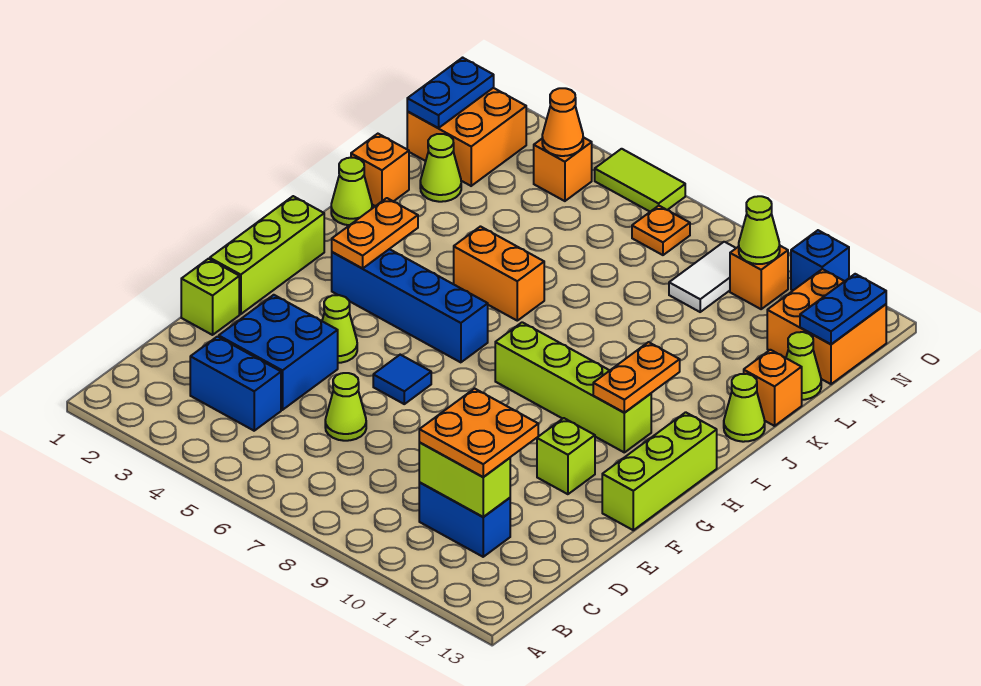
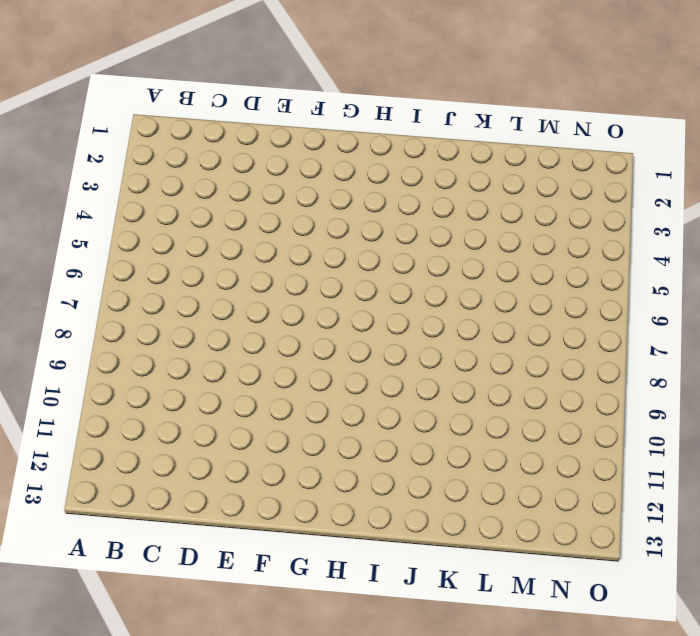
none -> blue 1x2 brick [190,337,281,431]
none -> blue 1x2 brick [419,483,510,557]
none -> blue 2x2 brick [219,295,338,410]
none -> lime 1x1 cone [325,373,366,441]

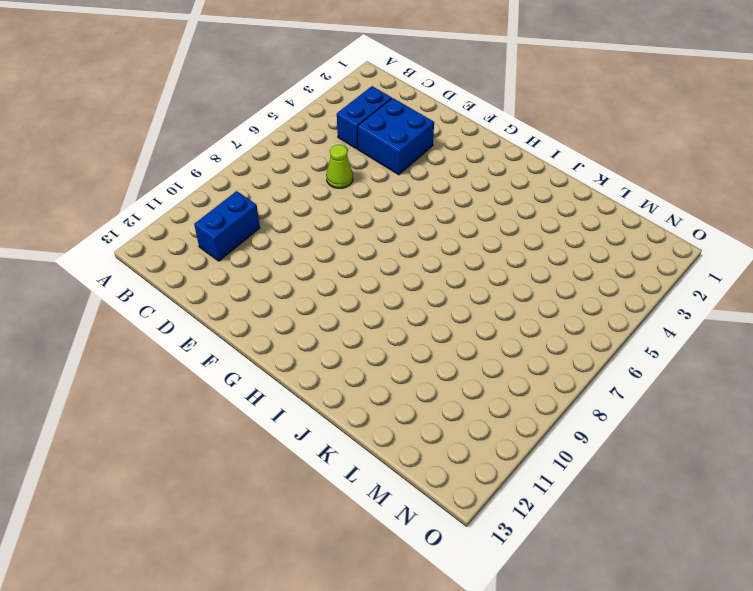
none -> lime 1x1 brick [181,259,239,335]
none -> lime 1x3 brick [210,196,324,314]
none -> lime 1x1 cone [322,295,357,363]
none -> blue 1x1 tile [373,355,431,404]

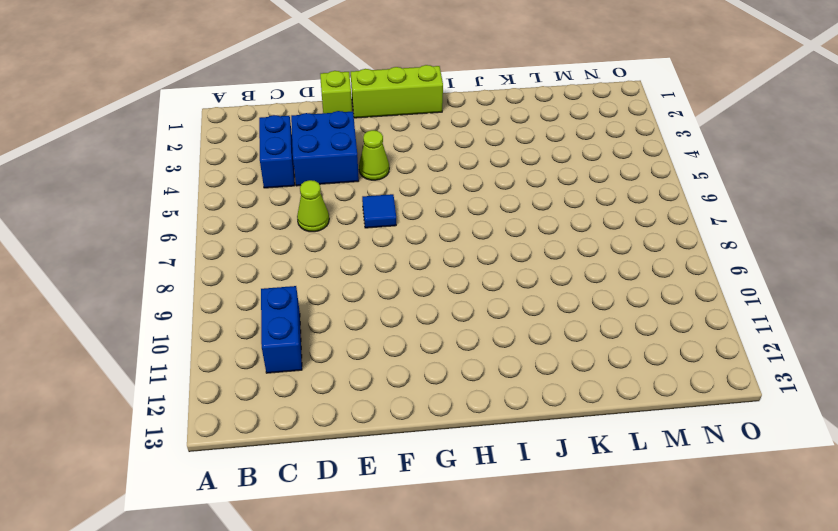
none -> lime 1x1 brick [537,418,595,494]
none -> lime 1x3 brick [602,412,717,530]
none -> blue 1x4 brick [332,249,488,362]
none -> lime 1x4 brick [495,322,651,452]

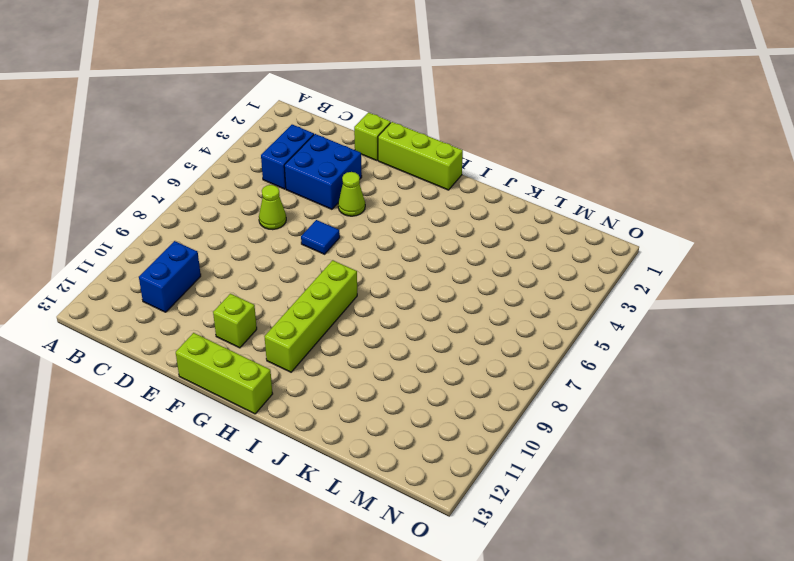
none -> blue 1x4 brick [332,249,488,362]
none -> lime 1x1 cone [331,158,372,225]
none -> orange 1x2 brick [454,227,544,321]
none -> lime 1x1 cone [724,374,765,442]

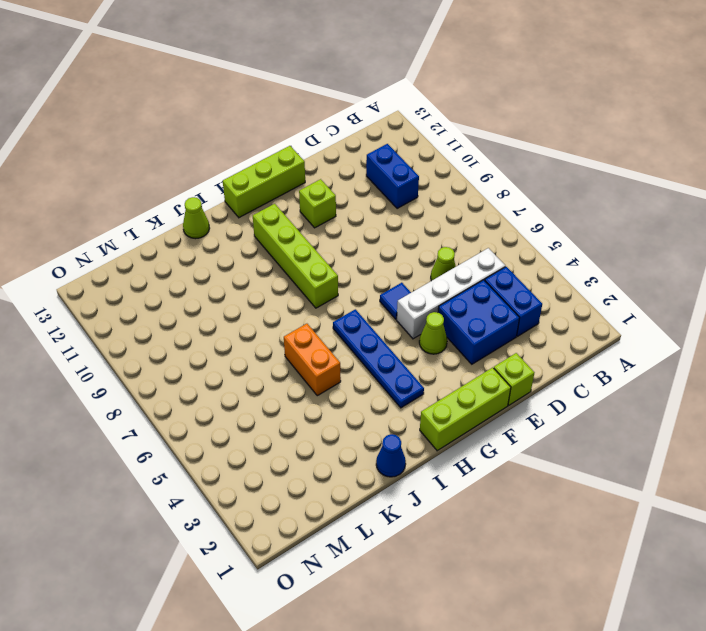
white 1x4 brick [397,248,505,339] -> none
blue 1x4 plate [333,309,424,408] -> blue 1x4 brick [332,249,488,362]
blue 1x1 cone [376,434,406,477] -> lime 1x1 cone [331,158,372,225]
none -> orange 1x1 brick [351,134,409,206]
none -> orange 1x1 brick [744,350,802,426]
none -> lime 1x1 cone [420,134,461,202]
none -> lime 1x1 cone [786,332,821,400]

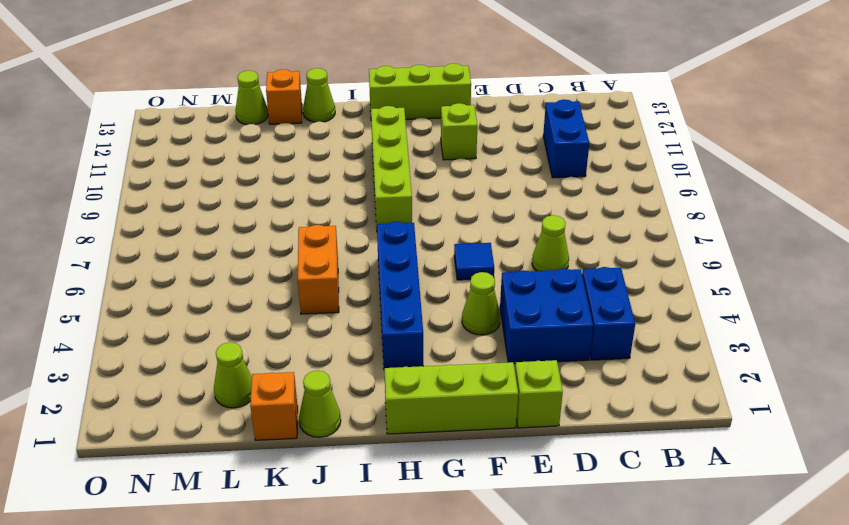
none -> orange 2x2 brick [407,88,526,186]
none -> white 1x2 tile [669,242,736,312]
none -> orange 2x2 brick [767,269,886,384]
none -> orange 1x1 brick [534,137,592,201]

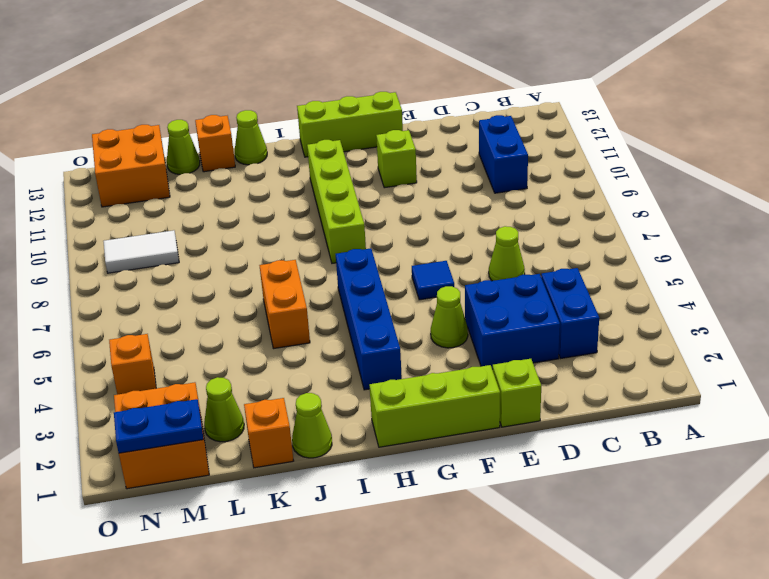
none -> orange 1x1 plate [632,206,690,255]
none -> orange 1x1 brick [730,246,788,309]
none -> lime 1x2 tile [595,149,685,212]
none -> blue 1x1 brick [791,230,849,290]

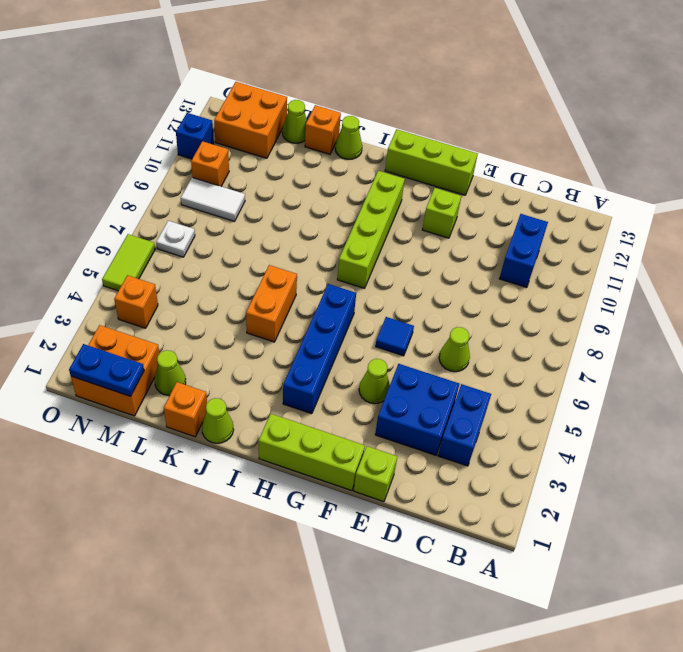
white 1x1 plate [156,221,195,257] -> orange 1x1 plate [632,206,690,255]
none -> lime 1x2 brick [419,443,510,517]
none -> orange 1x2 plate [332,198,418,269]
none -> orange 1x2 plate [593,342,680,413]
none -> blue 1x2 plate [800,274,886,344]

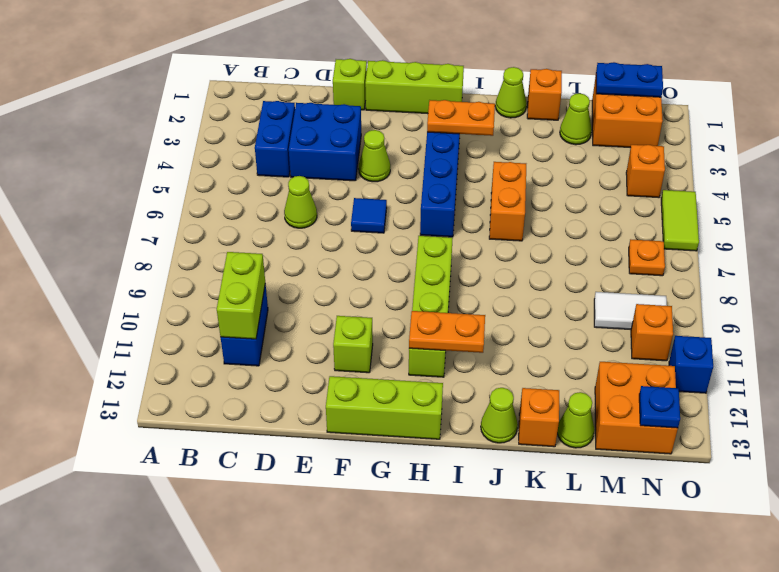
blue 1x1 plate [639,386,680,428] -> blue 1x2 plate [800,274,886,344]
none -> orange 1x1 cone [542,88,583,156]
none -> lime 1x1 cone [739,196,780,264]
none -> orange 2x2 plate [419,389,538,477]

